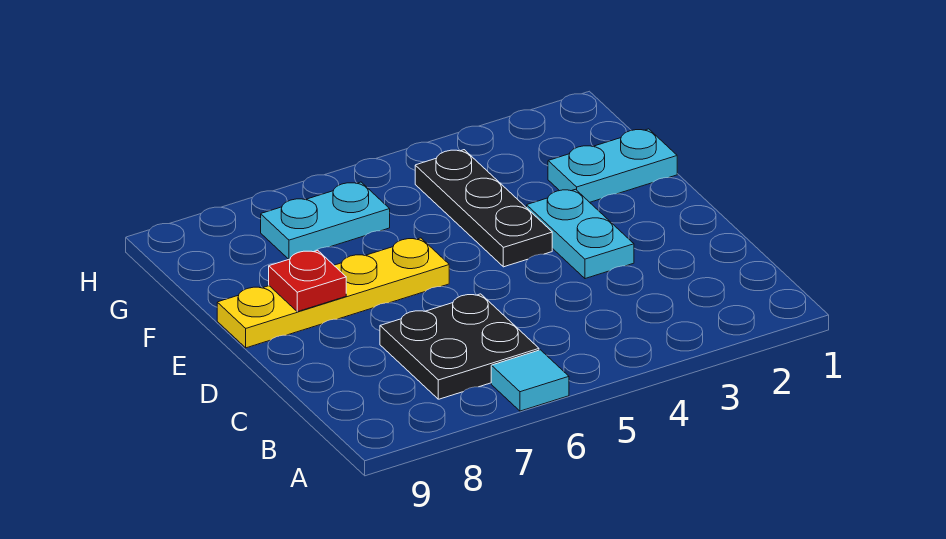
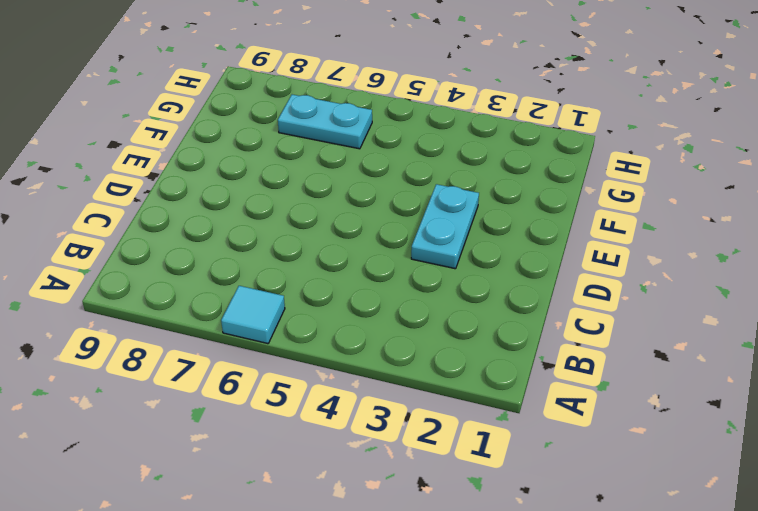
none -> black 2x2 plate [380,294,539,399]
none -> black 1x3 plate [415,150,552,267]

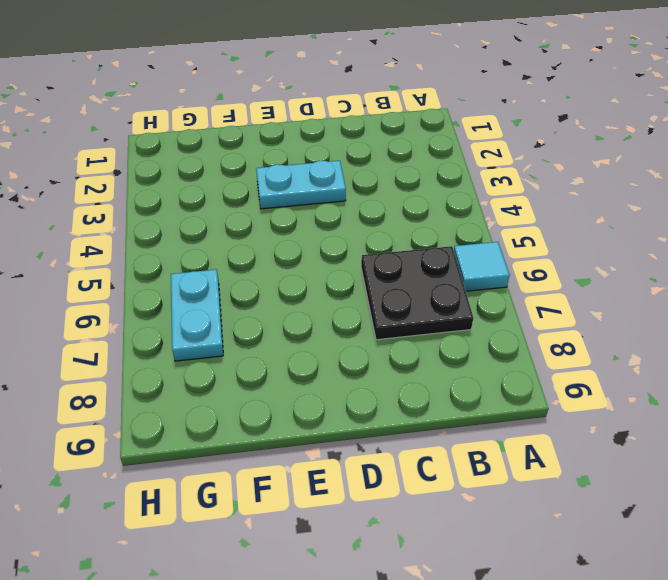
none -> black 1x3 plate [415,150,552,267]
none -> yellow 1x4 plate [217,238,449,348]

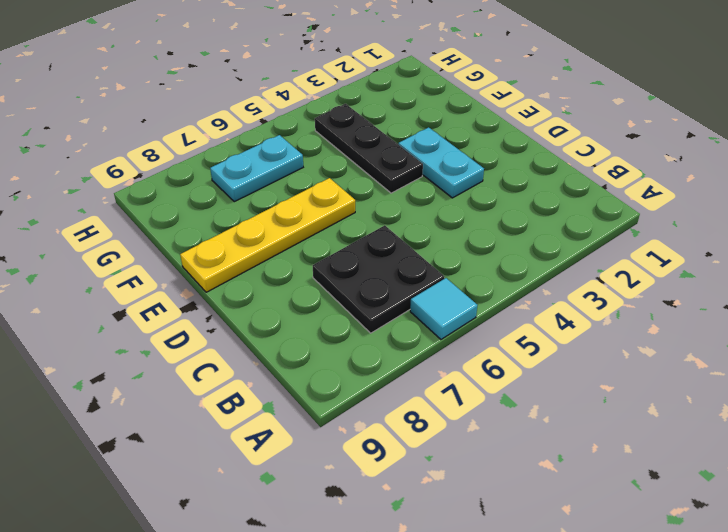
none -> cyan 1x2 plate [548,129,677,202]
none -> red 1x1 plate [269,250,346,312]

